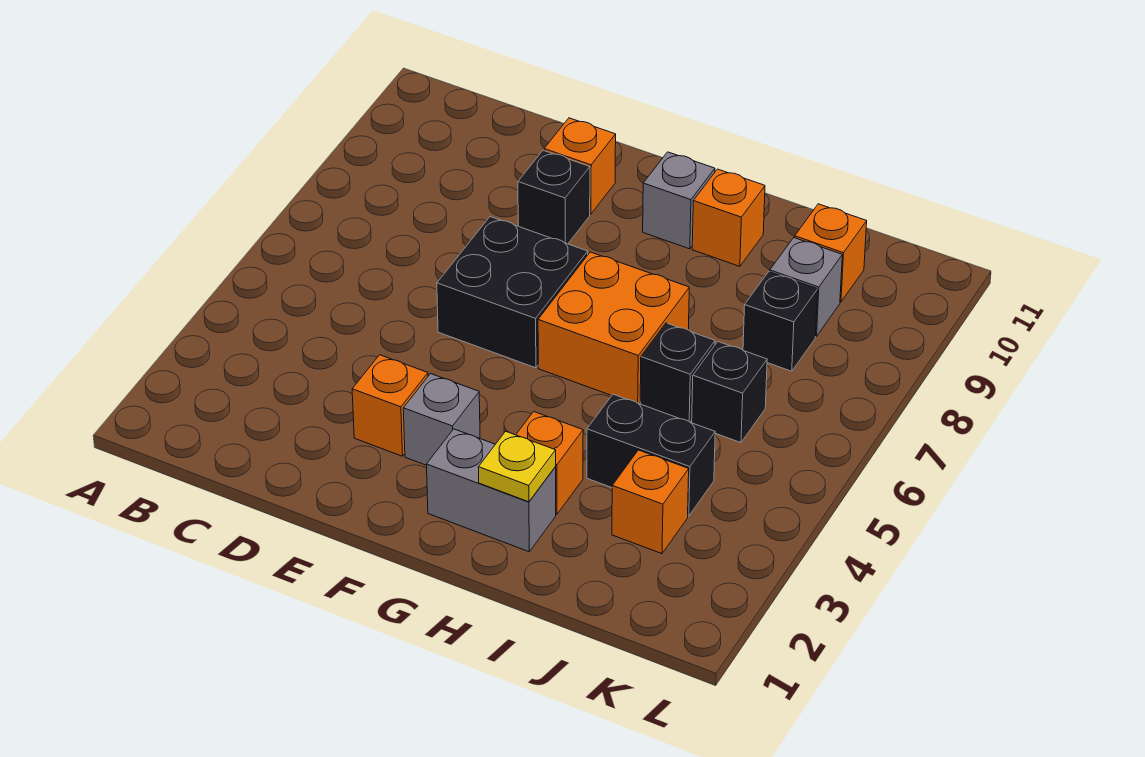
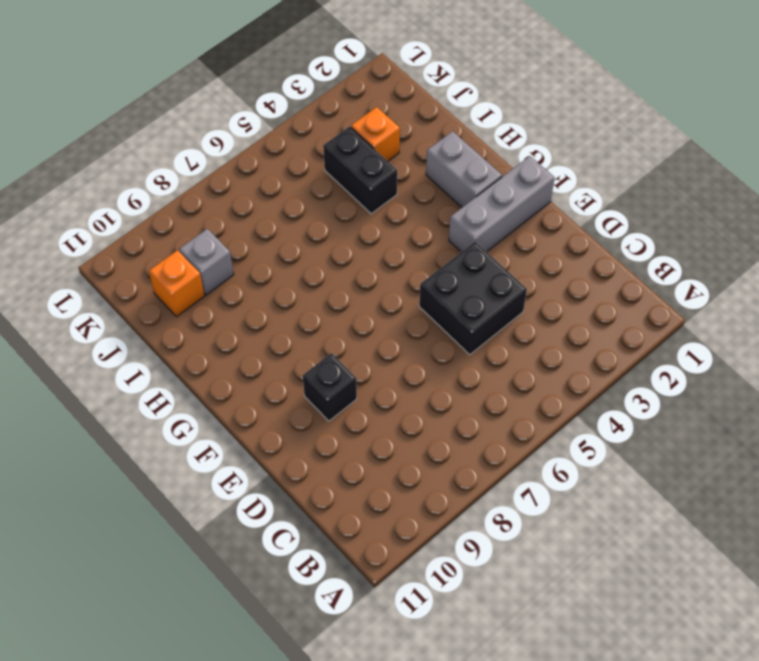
black 2x2 brick [419,242,527,355] -> black 2x2 brick moved to [437,217,588,368]
grey 1x3 brick [449,156,554,252] -> grey 1x1 brick [403,374,480,465]
none -> orange 1x1 brick [352,355,428,456]
none -> orange 1x1 brick [544,118,616,214]
none -> orange 2x2 brick [538,252,689,404]

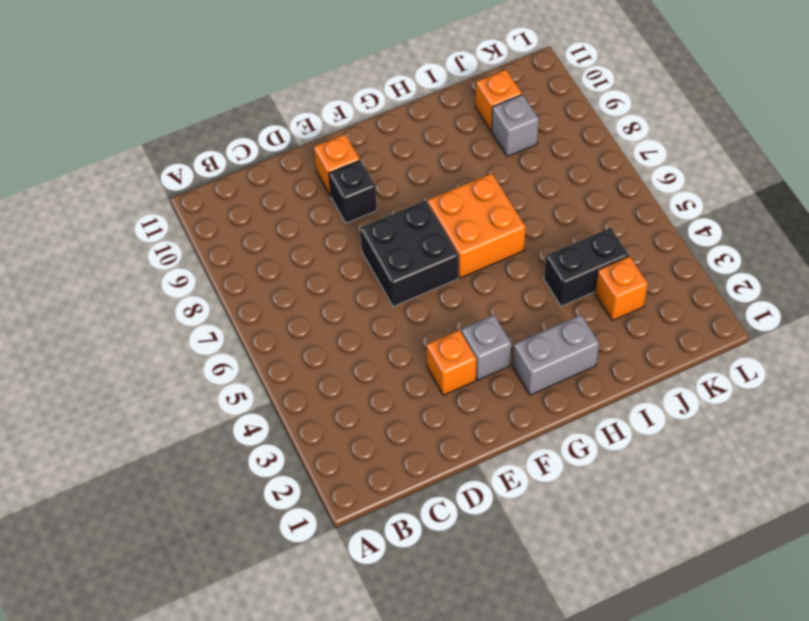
none -> grey 1x1 brick [643,152,715,249]
none -> orange 1x1 brick [516,412,583,514]
none -> orange 1x1 brick [692,169,765,266]

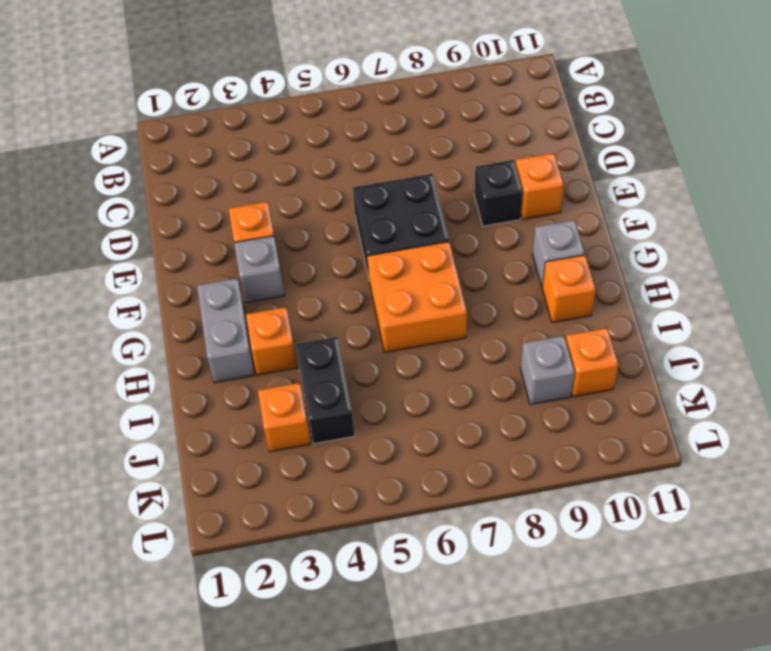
none -> black 1x1 brick [640,323,715,422]
none -> black 1x1 brick [692,342,767,443]
none -> black 1x1 brick [743,272,818,371]

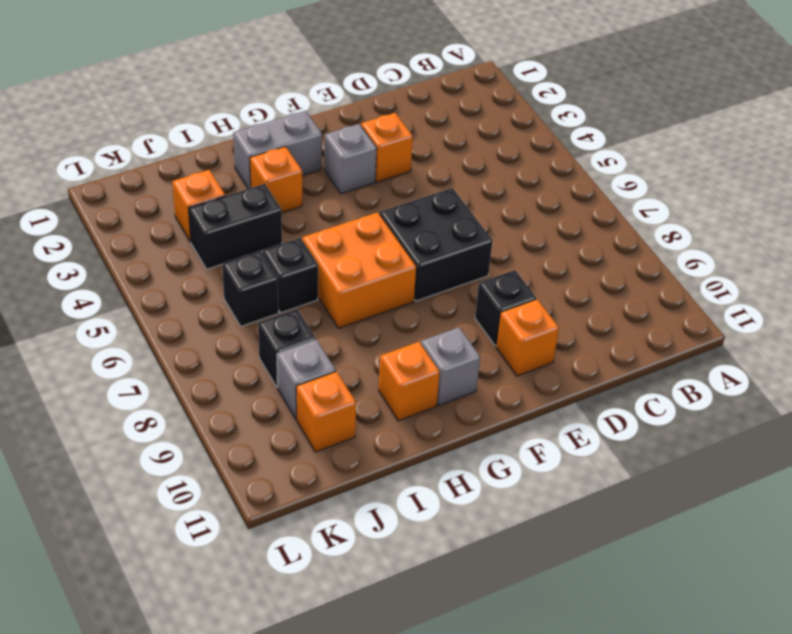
none -> yellow 1x1 plate [478,431,556,502]

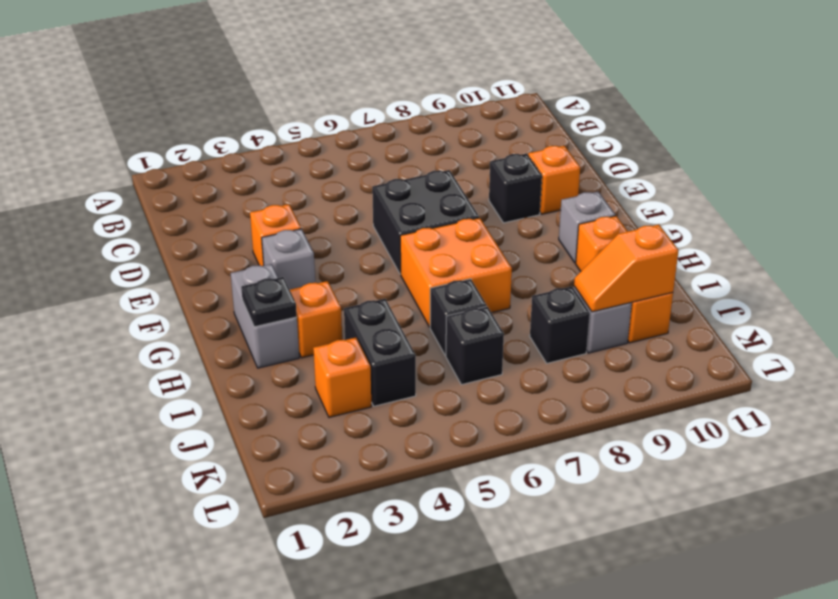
black 1x1 plate [241,277,297,327] -> yellow 1x1 plate [478,431,556,502]
orange 1x2 slope [574,224,679,312] -> none

